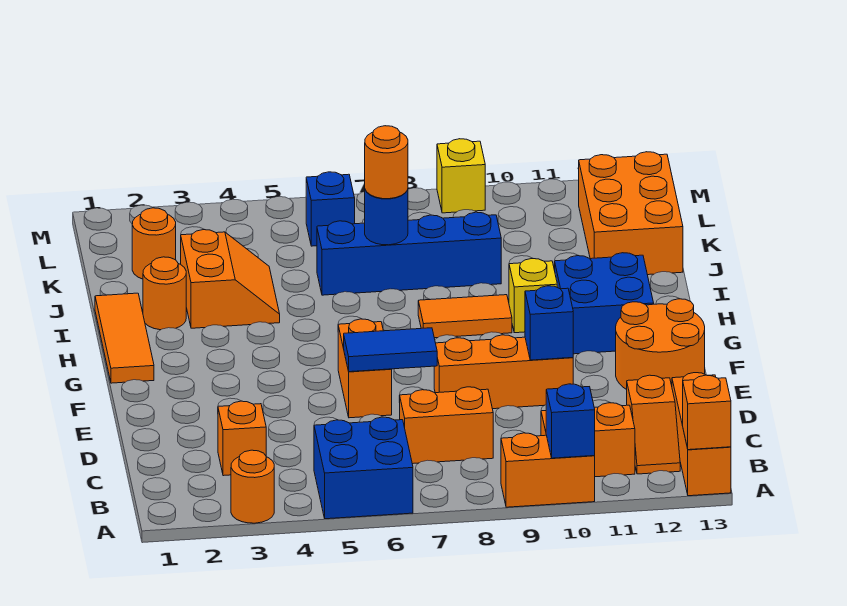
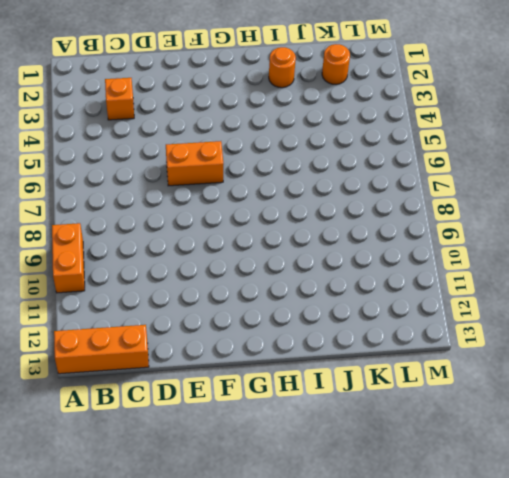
none -> orange 1x1 round brick [231,450,274,523]
none -> blue 2x2 brick [314,417,413,519]
none -> orange 1x2 brick [541,403,635,477]

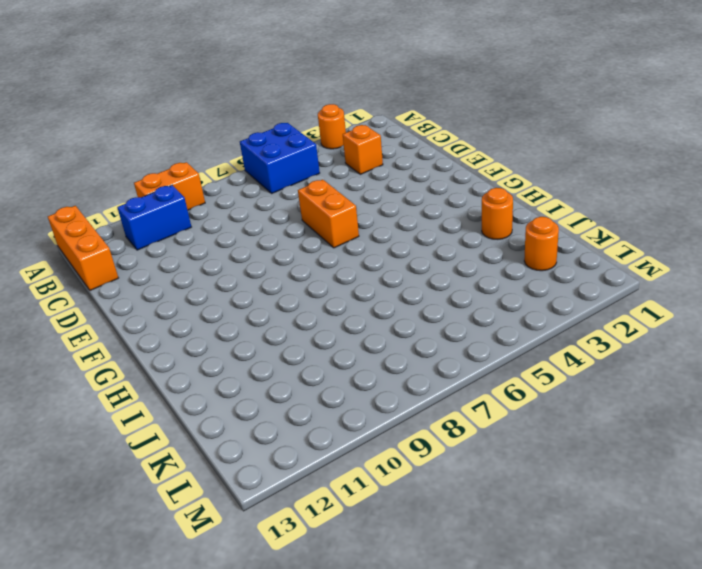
blue 1x2 brick [117,185,191,250] -> orange 1x2 brick [541,403,635,477]
none -> orange 1x2 slope [627,375,680,474]
none -> orange 1x2 brick [399,387,493,464]
none -> orange 1x3 brick [434,335,573,409]

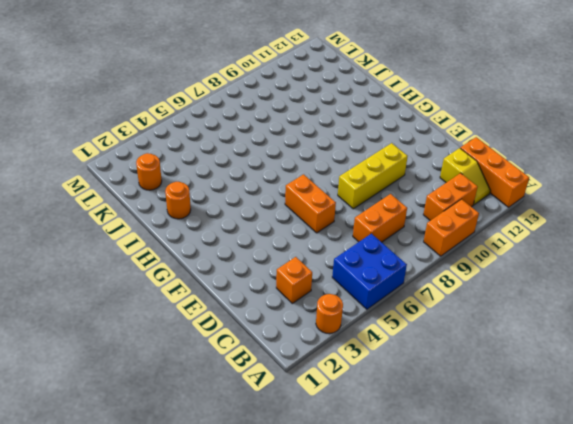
yellow 1x2 slope [440,148,490,205] -> orange 1x2 slope [627,375,680,474]
yellow 1x3 brick [338,143,408,209] -> orange 1x3 brick [434,335,573,409]
none -> orange 2x2 round brick [616,299,705,390]
none -> orange 1x3 tile [95,293,154,383]
none -> blue 2x2 brick [555,253,654,354]

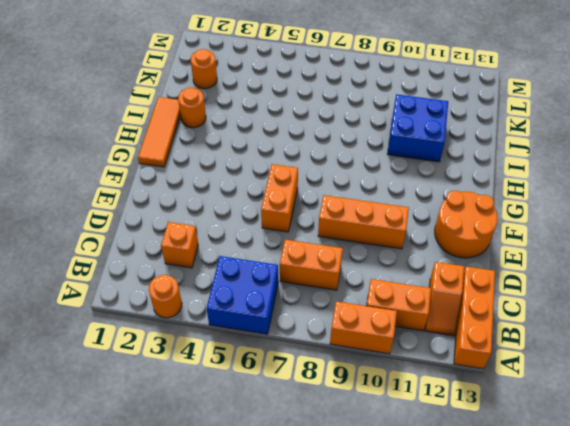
blue 2x2 brick [387,94,448,162] -> blue 2x2 brick moved to [555,253,654,354]
none -> orange 1x2 tile [418,295,512,338]
none -> yellow 1x1 brick [509,259,557,333]
none -> orange 2x2 slope [181,230,280,328]

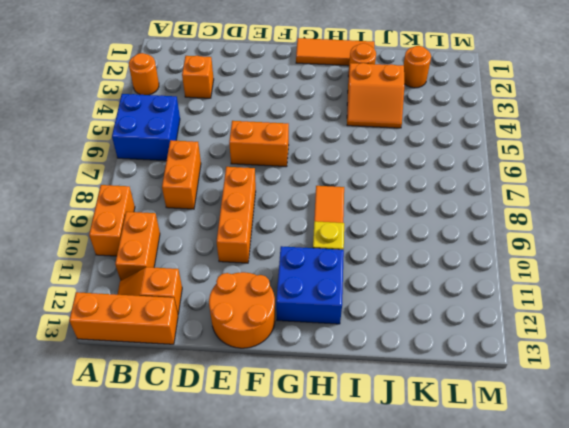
none -> blue 1x4 brick [317,212,501,295]
none -> orange 2x3 brick [579,152,683,275]
none -> blue 1x1 brick [306,172,355,246]

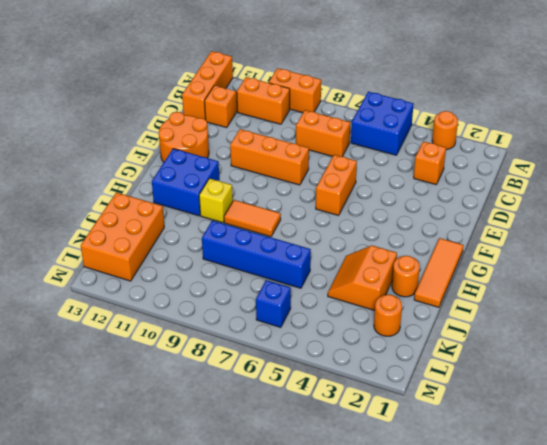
none -> yellow 1x1 brick [437,139,485,213]
none -> blue 1x1 brick [546,384,595,458]
none -> orange 1x1 brick [683,375,731,450]

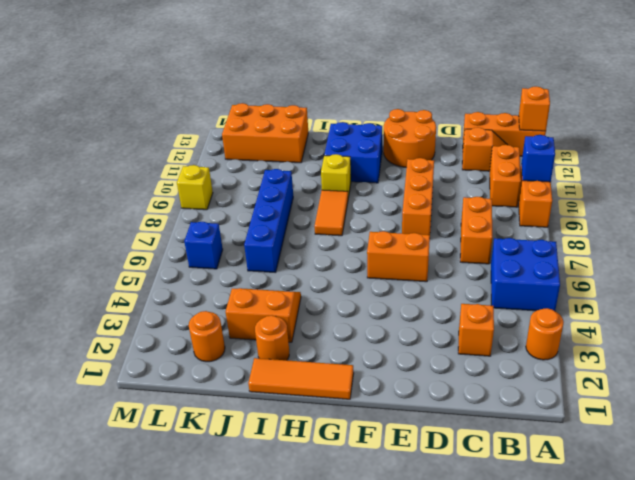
none -> blue 1x2 tile [344,328,437,372]
none -> blue 1x1 brick [525,286,573,360]
none -> blue 1x1 round brick [365,190,408,245]

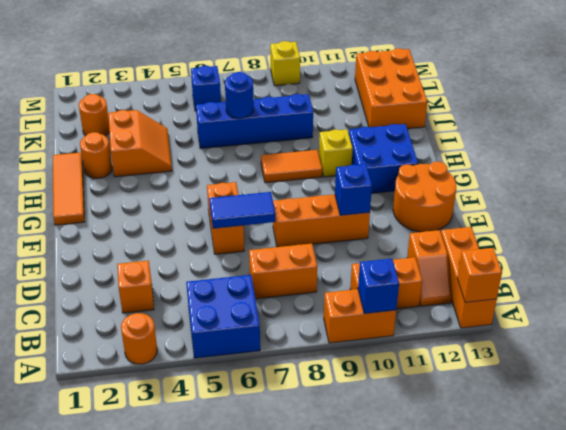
none -> orange 1x1 round brick [365,126,408,199]

